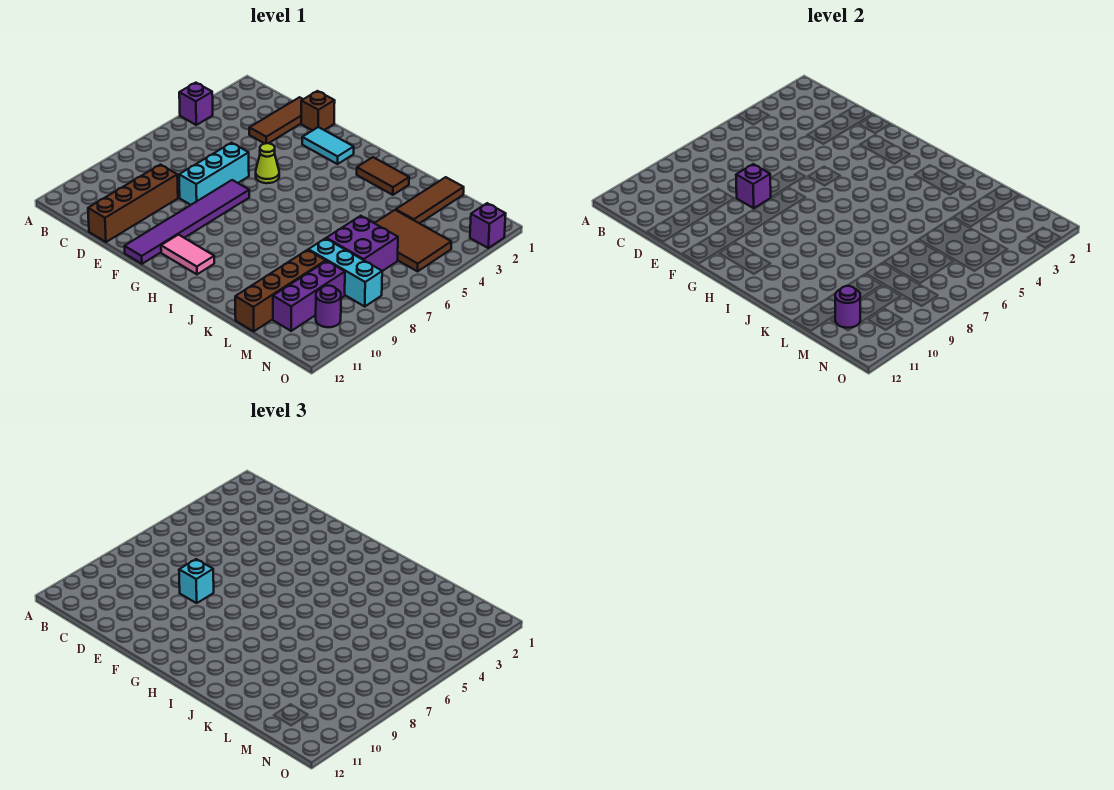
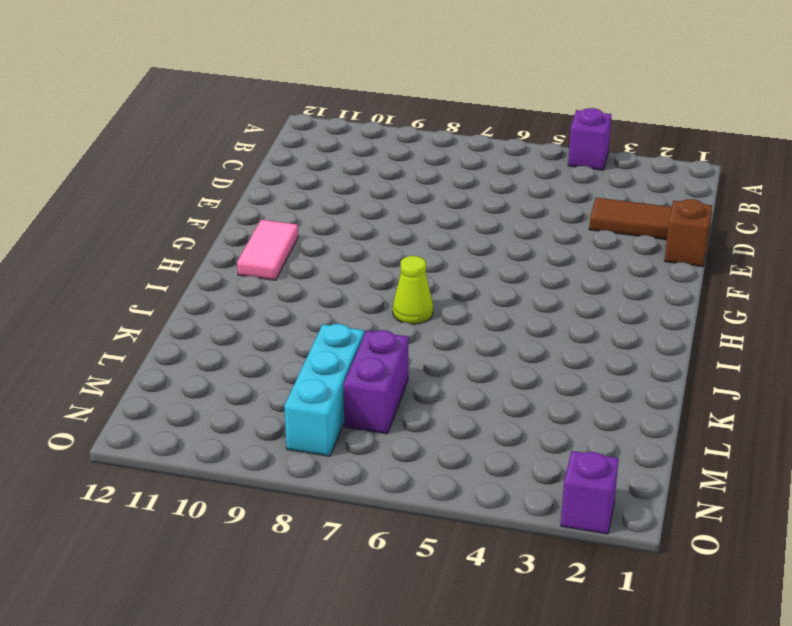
lime 1x1 cone [393,256,433,324] -> lime 1x1 cone moved to [256,143,279,183]
purple 1x2 brick [344,330,409,434] -> purple 2x2 brick [326,216,398,271]
none -> brown 1x4 brick [88,165,178,242]
none -> cyan 1x3 brick [179,143,249,205]
none -> cyan 1x2 tile [302,127,354,164]

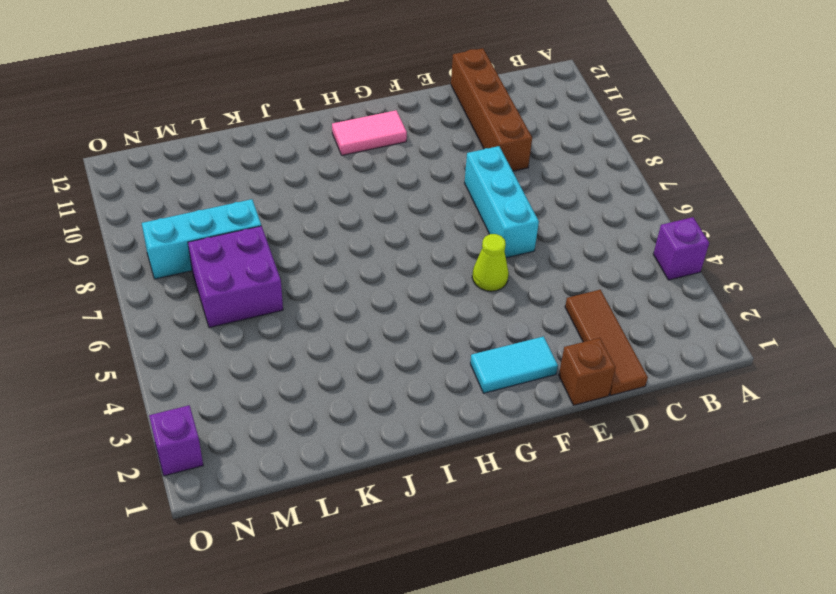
none -> purple 1x6 tile [124,180,249,264]
none -> brown 1x2 tile [357,157,409,195]
none -> brown 1x3 tile [396,177,464,223]

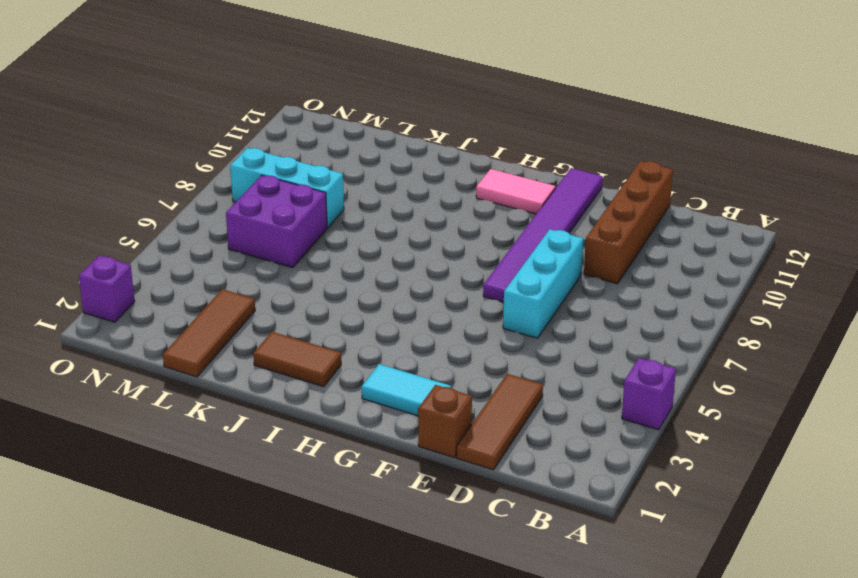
none -> lime 1x1 cone [256,143,279,183]
none -> brown 2x3 tile [375,210,451,271]
none -> brown 1x4 brick [235,250,326,331]

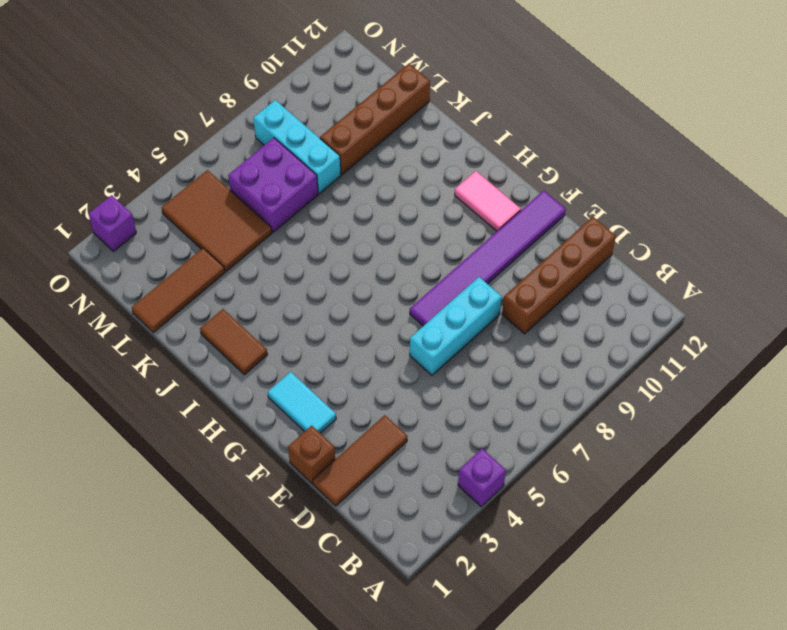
none -> lime 1x1 cone [256,143,279,183]
none -> purple 1x3 brick [273,261,345,331]
none -> purple 1x1 round brick [316,286,341,327]

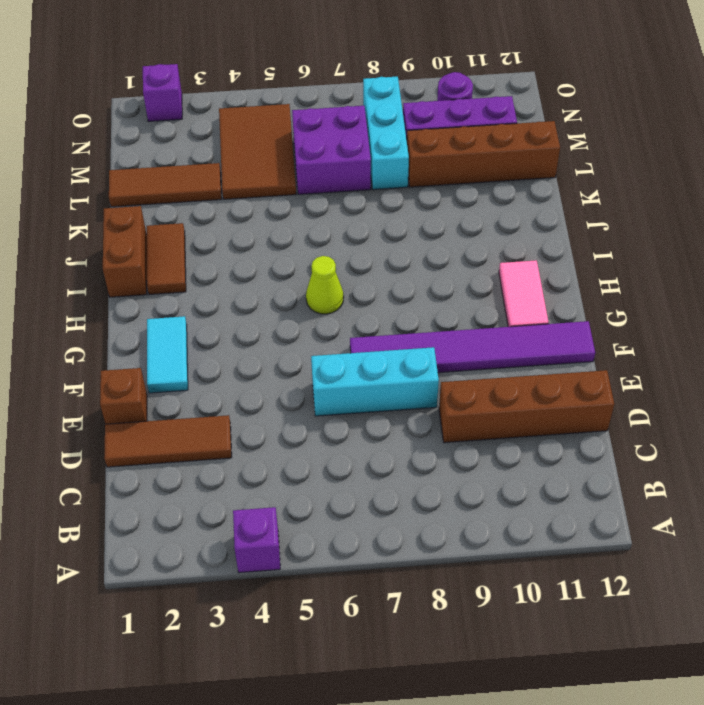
lime 1x1 cone [306,256,344,314] -> lime 1x1 cone moved to [256,143,279,183]
brown 1x2 brick [103,206,147,297] -> none
none -> purple 1x1 brick [736,164,771,208]
none -> purple 1x1 round brick [835,286,860,328]
none -> cyan 1x1 brick [179,559,214,603]

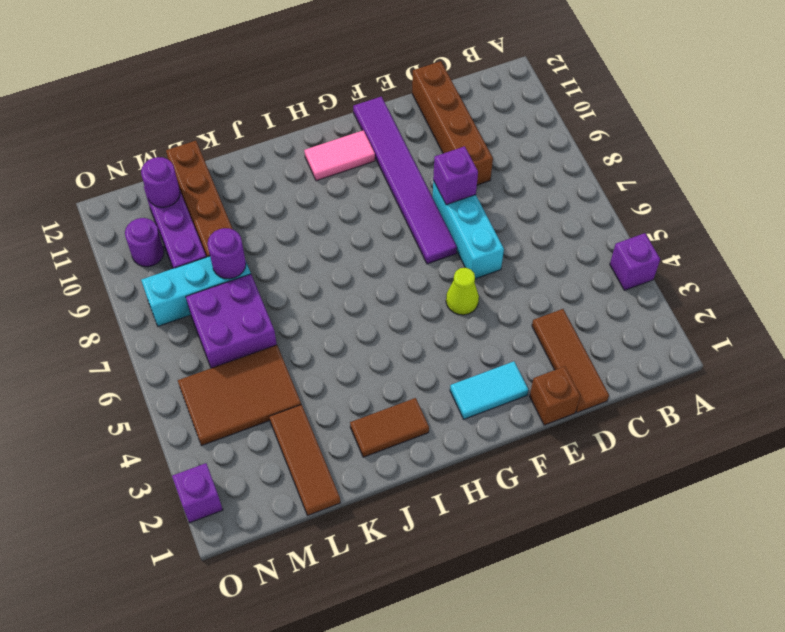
purple 1x1 round brick [208,228,246,279] -> none
none -> cyan 1x1 brick [179,559,214,603]

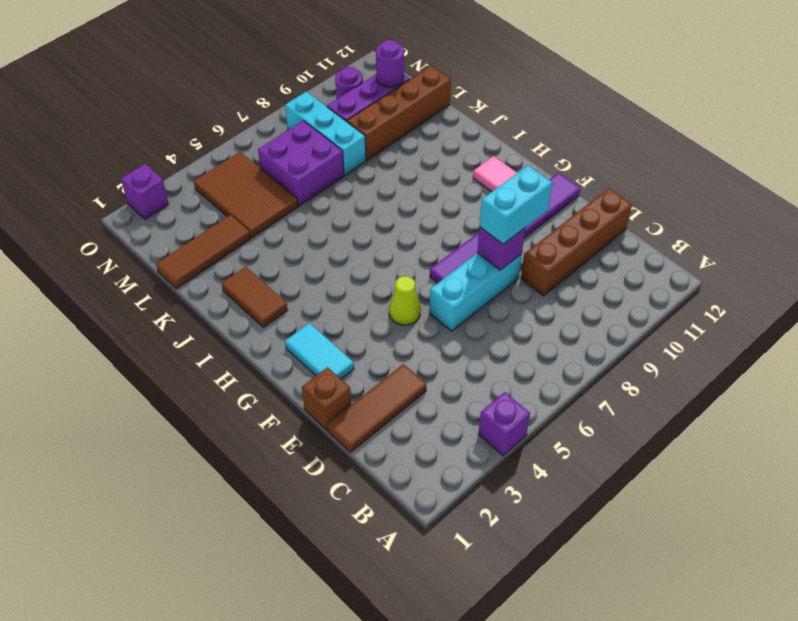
cyan 1x2 brick [480,165,552,244] -> cyan 1x1 brick [179,559,214,603]

